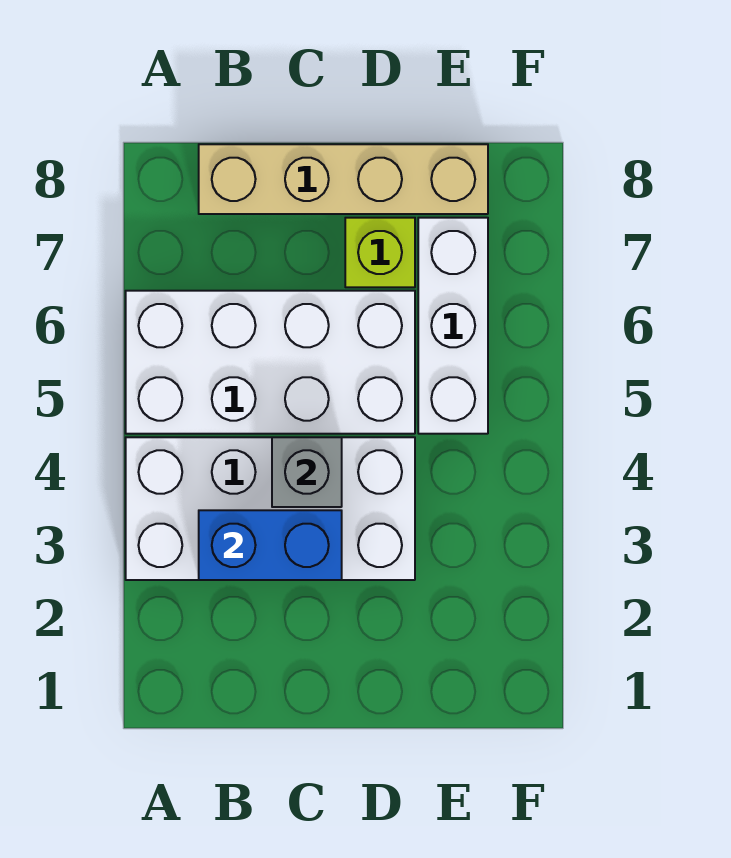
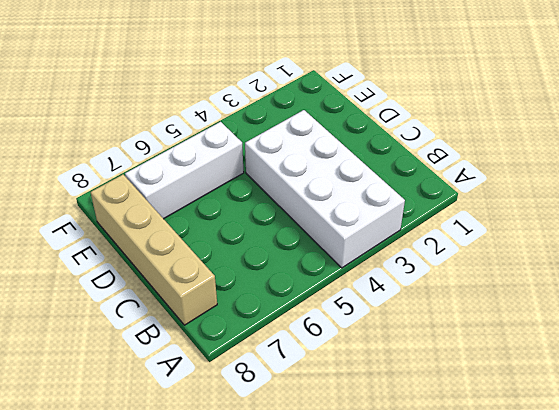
none -> white 2x4 brick [126,291,415,434]
none -> lime 1x1 brick [345,218,415,287]

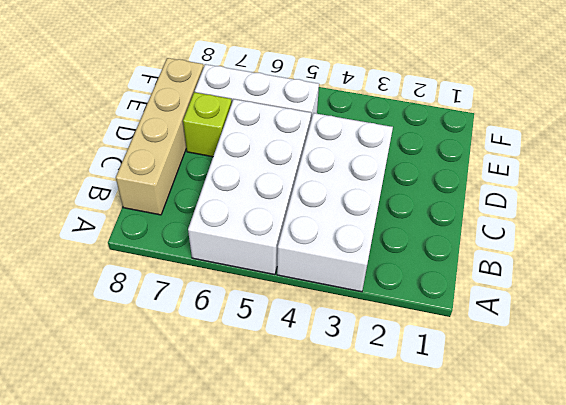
none -> blue 1x2 brick [199,510,342,580]
none -> grey 1x1 brick [272,437,342,507]

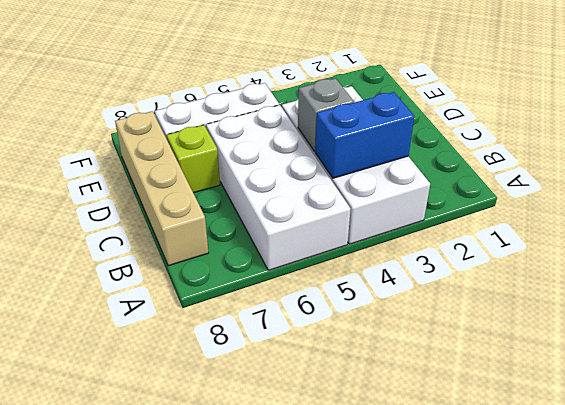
blue 1x2 brick [315,92,414,178] -> blue 1x2 brick turned to [199,510,342,580]

